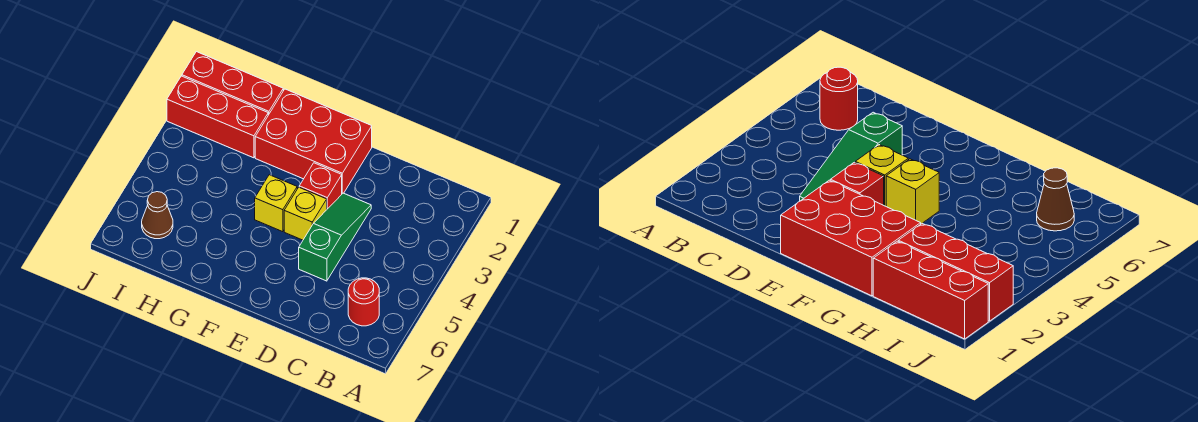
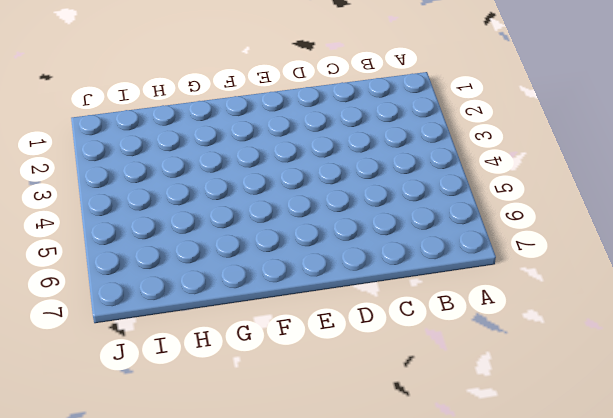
none -> red 1x1 round brick [348,278,379,326]
none -> green 1x3 slope [299,193,371,281]

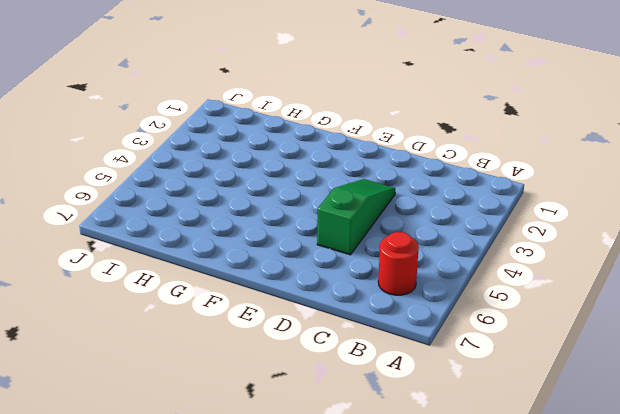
none -> red 2x3 brick [255,89,372,194]
none -> red 1x1 brick [299,163,342,209]

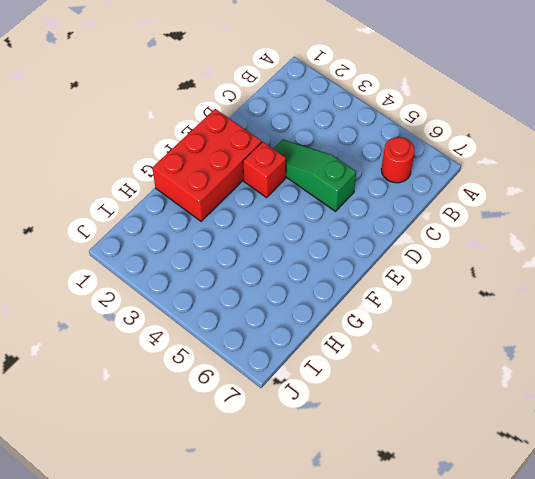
none -> yellow 1x1 brick [284,187,327,240]
none -> yellow 1x1 brick [255,175,297,232]

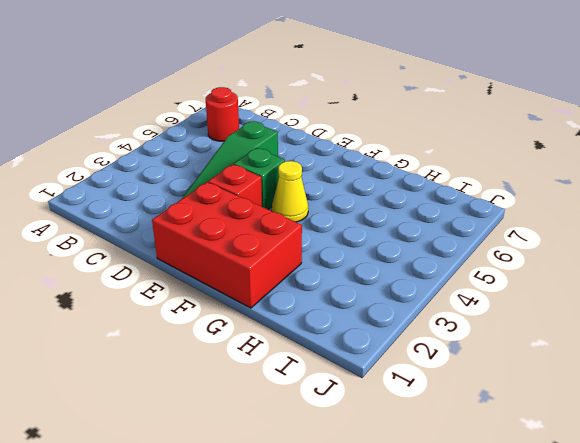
green 1x1 brick [234,148,285,209] -> yellow 1x1 brick [284,187,327,240]
yellow 1x1 cone [272,161,308,222] -> yellow 1x1 brick [255,175,297,232]
none -> red 1x3 brick [182,52,283,115]
none -> red 1x3 brick [167,76,268,158]

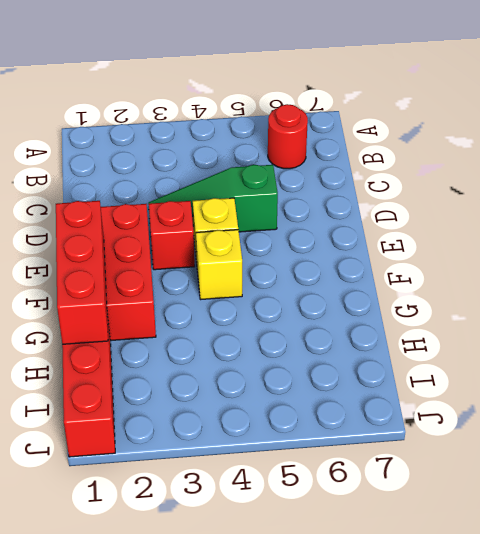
red 1x3 brick [56,201,108,344] -> red 1x3 brick moved to [167,76,268,158]
none -> brown 1x1 cone [142,192,173,239]

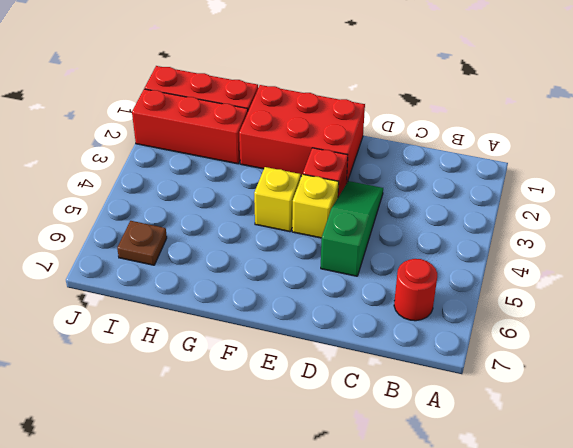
brown 1x1 plate [117,221,167,265] -> brown 1x1 cone [142,192,173,239]

